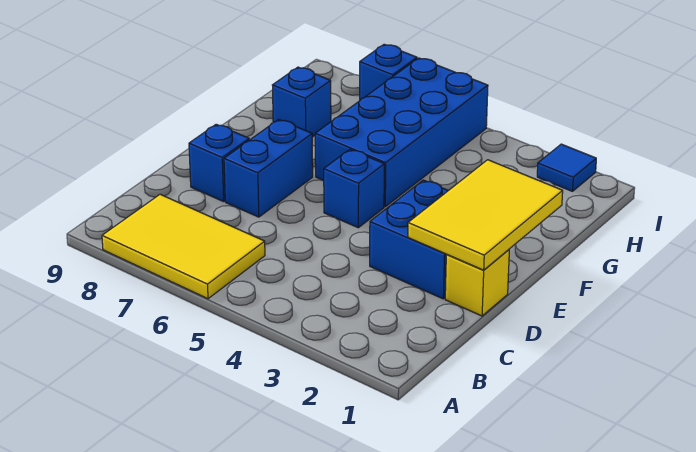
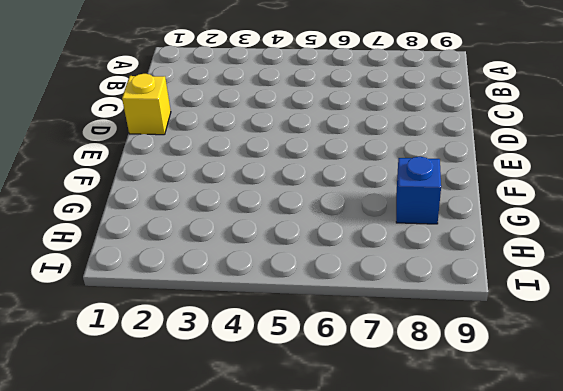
none -> yellow 2x3 tile [102,194,265,299]
none -> blue 2x2 brick [370,180,448,299]

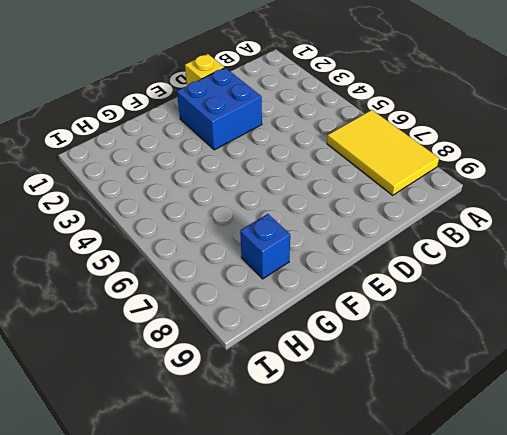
none -> blue 1x2 brick [224,119,313,217]
none -> blue 1x1 brick [189,124,249,201]

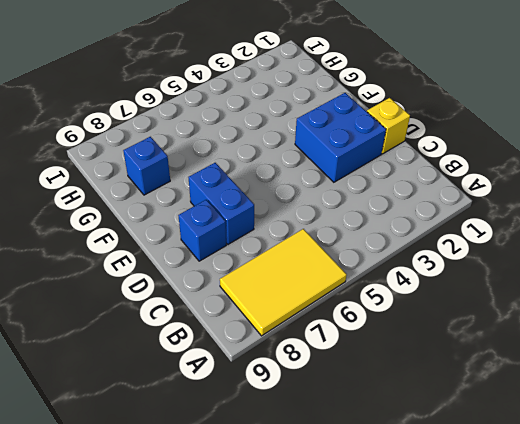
none -> blue 1x1 brick [323,149,384,228]
none -> blue 2x4 brick [315,58,488,207]

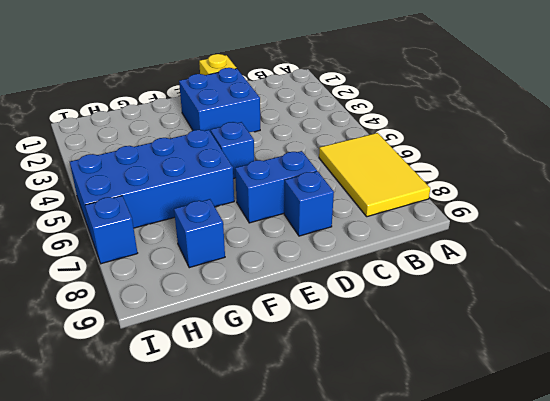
none -> blue 1x1 tile [537,144,596,191]
none -> yellow 2x3 tile [408,160,563,270]

